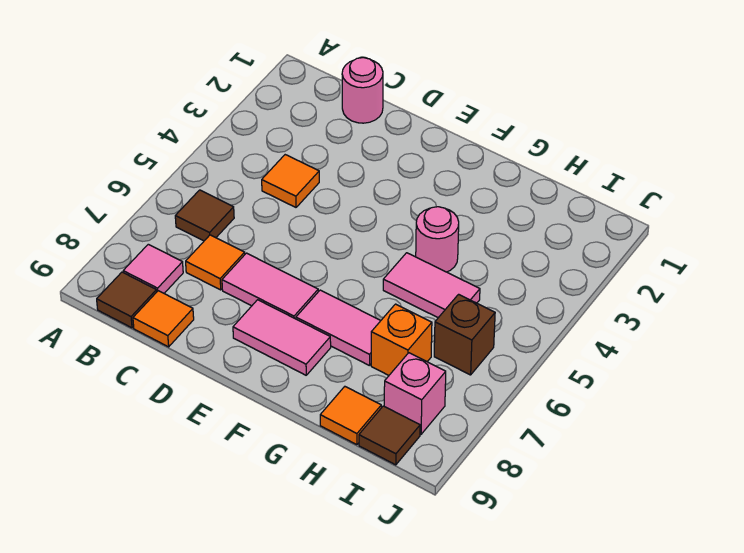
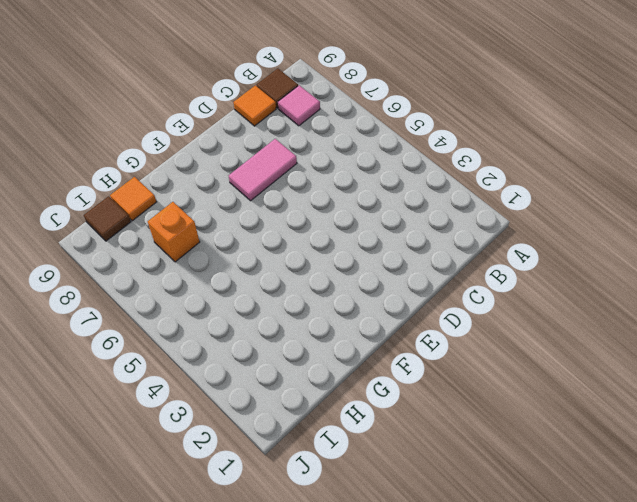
none -> brown 1x1 tile [175,190,234,241]
none -> pink 1x1 round brick [342,58,383,123]
none -> orange 1x1 tile [262,155,319,207]

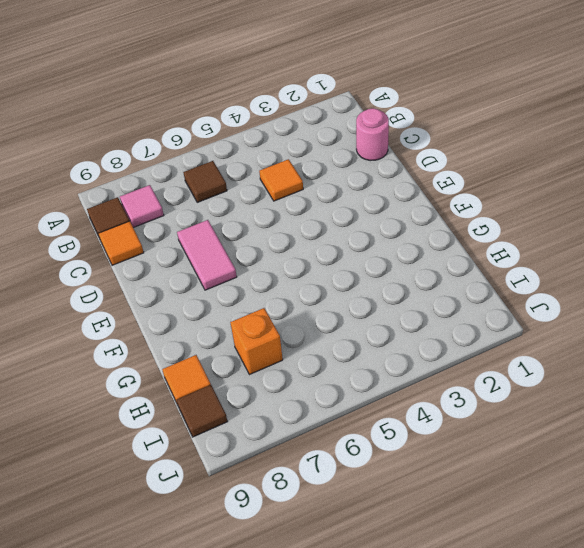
none -> orange 1x1 tile [186,235,245,290]
none -> pink 1x2 tile [233,300,331,375]
none -> pink 1x2 tile [296,290,381,366]

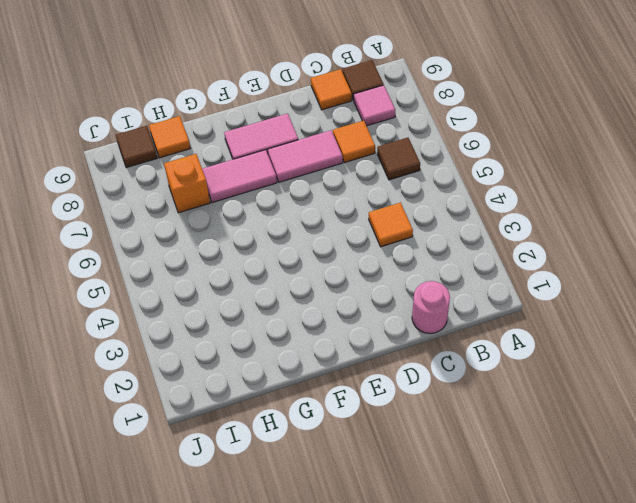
none -> pink 1x1 round brick [416,207,459,272]
none -> pink 1x2 tile [383,253,480,318]
none -> brown 1x1 brick [434,294,495,375]

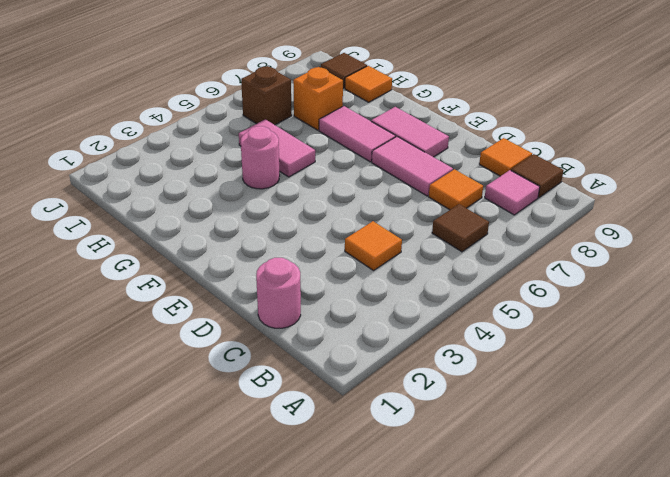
none -> pink 1x1 brick [384,353,446,434]

